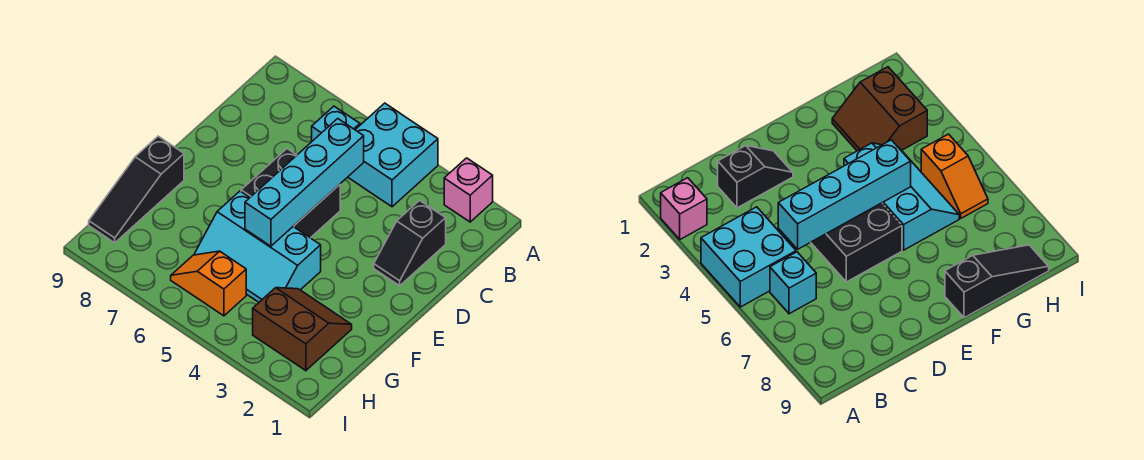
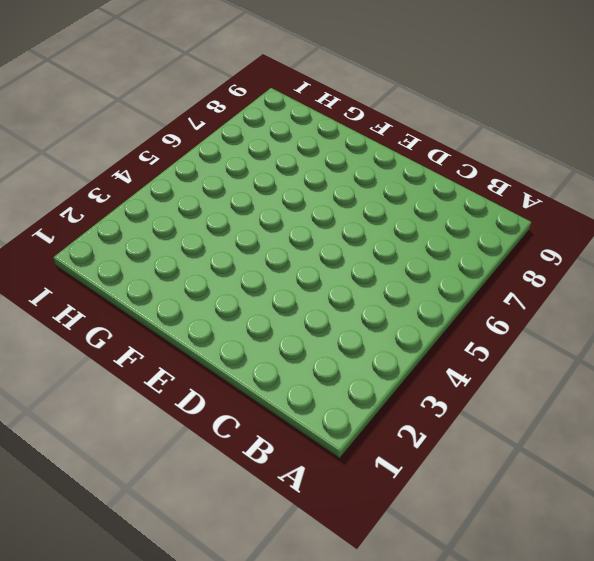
none -> pink 1x1 brick [444,158,493,222]
none -> cyan 2x2 brick [348,103,438,207]

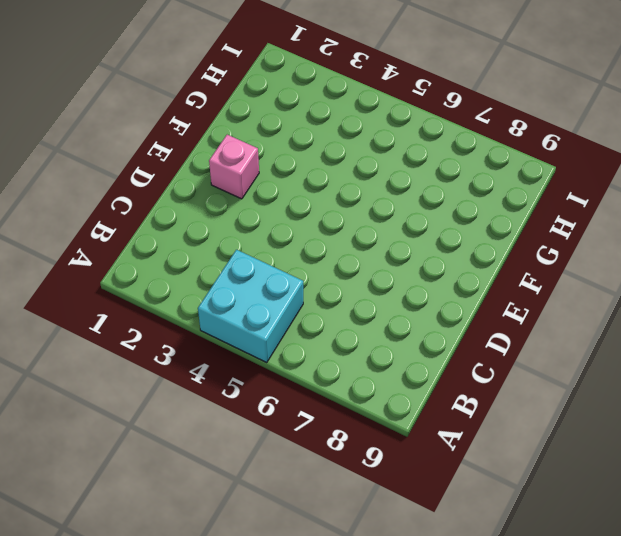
pink 1x1 brick [209,135,259,199] -> pink 1x1 brick moved to [444,158,493,222]
none -> cyan 1x1 brick [312,106,360,141]
none -> black 1x2 slope [374,200,446,286]

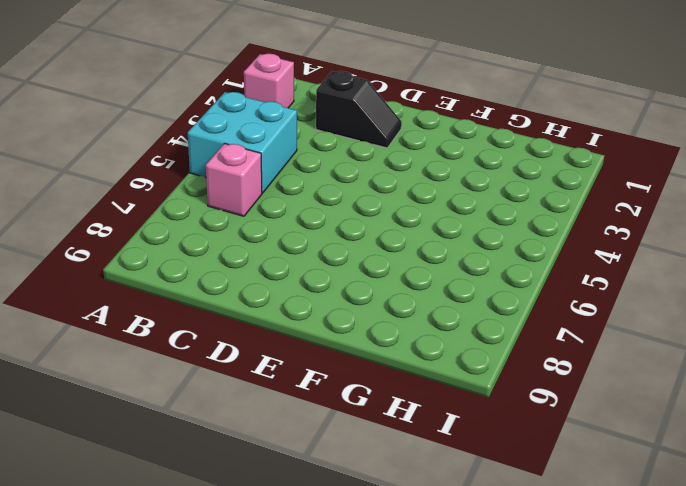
pink 1x1 brick [206,144,262,216] -> cyan 1x1 brick [312,106,360,141]
none -> black 2x2 brick [241,149,340,238]
none -> cyan 2x3 slope [194,191,321,302]

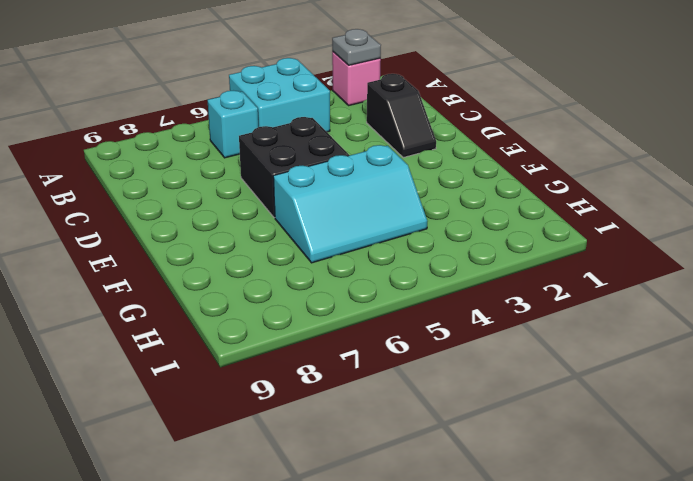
grey 1x1 plate [332,29,381,65] -> none
none -> black 1x3 slope [89,136,184,243]
none -> brown 2x2 slope [253,288,352,371]

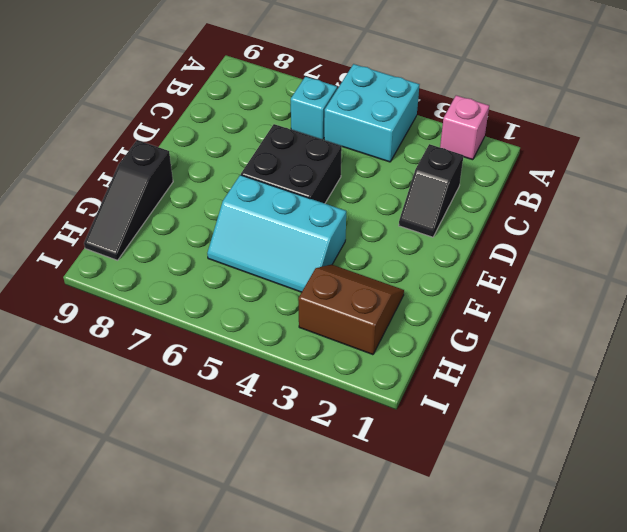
none -> orange 1x2 slope [171,251,246,316]
none -> cyan 1x4 brick [245,119,364,246]

